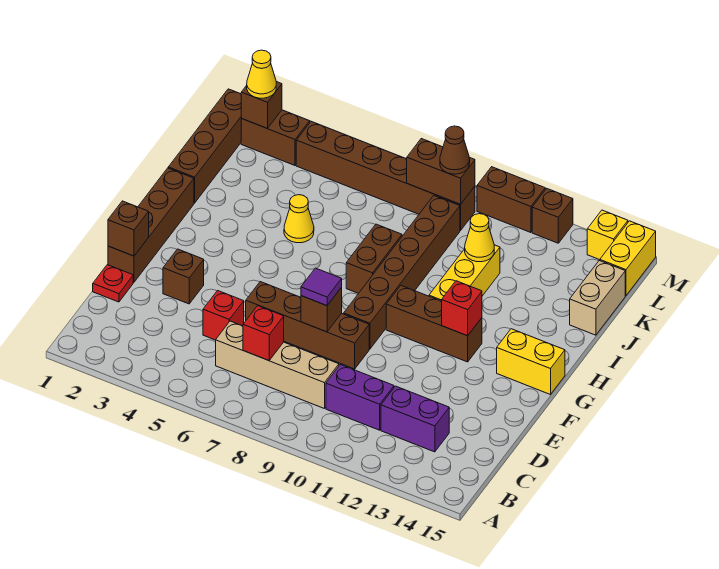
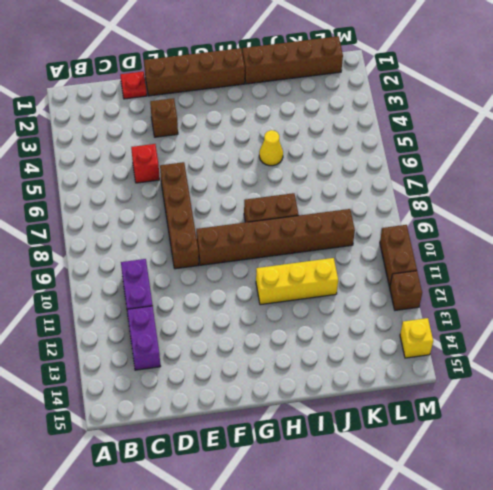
none -> tan 1x4 brick [216,321,339,409]
none -> brown 1x3 brick [386,286,482,362]
none -> yellow 1x2 brick [497,329,565,395]
none -> tan 1x2 brick [570,261,625,335]

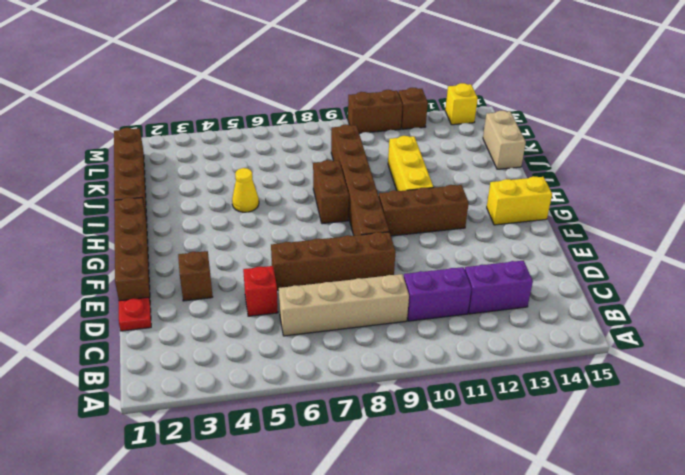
none -> brown 1x2 brick [241,110,310,165]
none -> brown 1x6 brick [296,121,475,231]
none -> yellow 1x2 brick [600,221,656,296]
none -> red 1x1 brick [243,306,284,361]

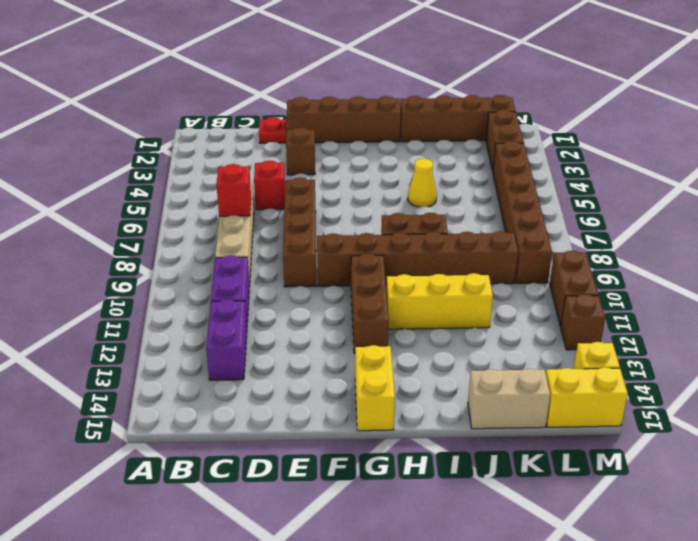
none -> brown 1x1 brick [108,201,149,256]
none -> brown 1x1 brick [301,287,342,332]
none -> red 1x1 brick [442,281,482,336]
none -> yellow 1x1 cone [465,214,494,262]

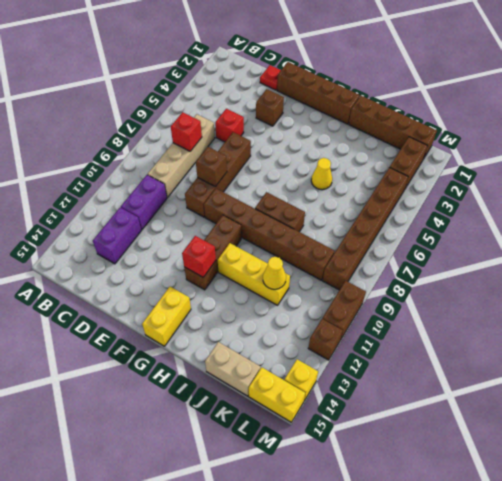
none -> brown 1x1 brick [108,201,149,256]
none -> brown 1x1 brick [241,82,282,129]
none -> brown 1x2 brick [407,139,475,204]
none -> purple 1x1 tile [301,268,342,306]

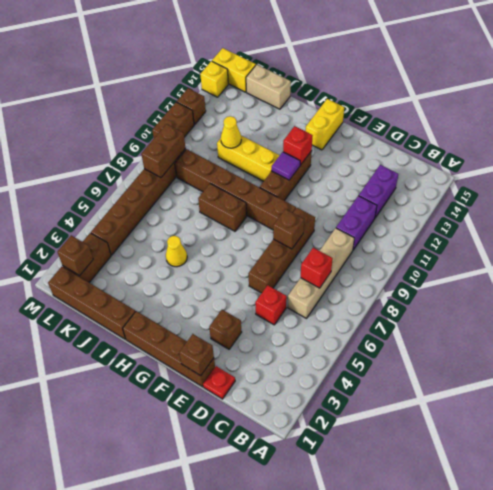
purple 1x1 tile [272,152,300,180] -> purple 1x1 tile moved to [301,268,342,306]
none -> yellow 1x1 cone [247,50,276,98]
none -> brown 1x1 cone [440,126,470,174]

